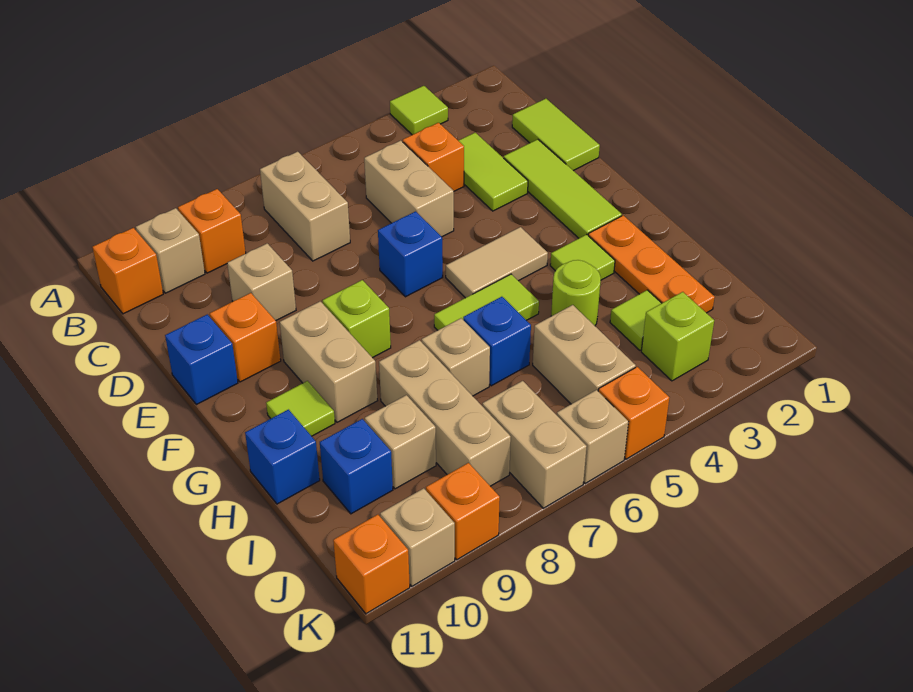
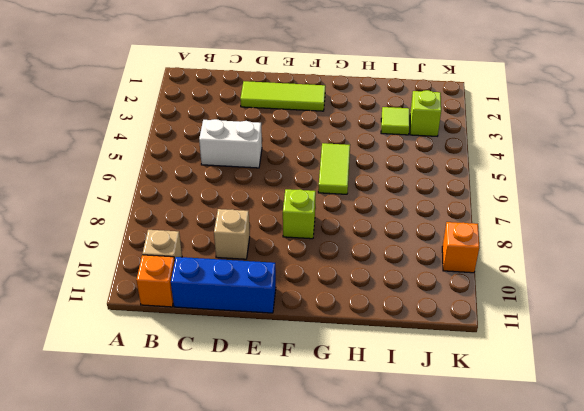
white 1x2 brick [199,119,262,168] -> tan 1x2 brick [364,140,454,237]
blue 1x3 brick [171,257,276,313] -> blue 1x1 brick [165,314,238,405]
none -> lime 1x1 tile [390,86,448,135]
none -> tan 1x2 brick [260,152,350,261]
none -> orange 1x1 brick [178,189,246,273]
none -> lime 1x2 tile [512,99,600,171]

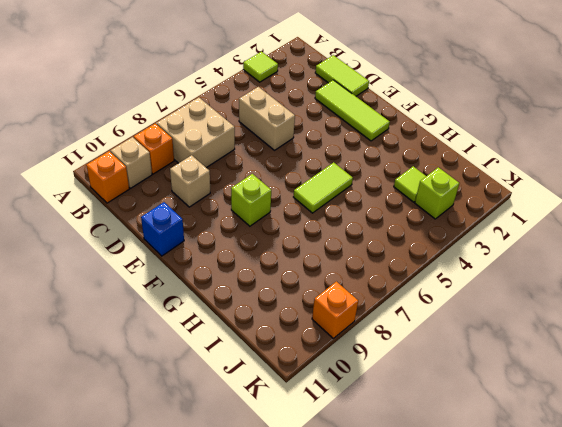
tan 2x2 brick [156,97,235,168] -> tan 1x2 brick [260,152,350,261]
none -> lime 1x2 tile [458,133,528,211]
none -> orange 1x1 brick [403,123,464,191]
none -> blue 1x1 brick [378,211,443,297]
none -> orange 1x1 brick [210,293,281,382]

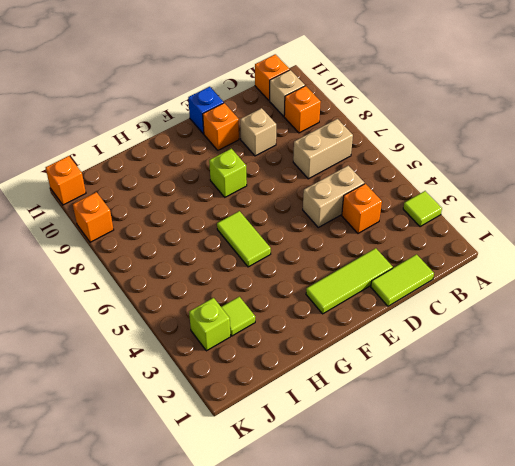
none -> lime 1x2 tile [458,133,528,211]
none -> blue 1x1 brick [378,211,443,297]
none -> tan 1x2 tile [446,227,548,298]
none -> tan 1x2 brick [280,301,377,422]

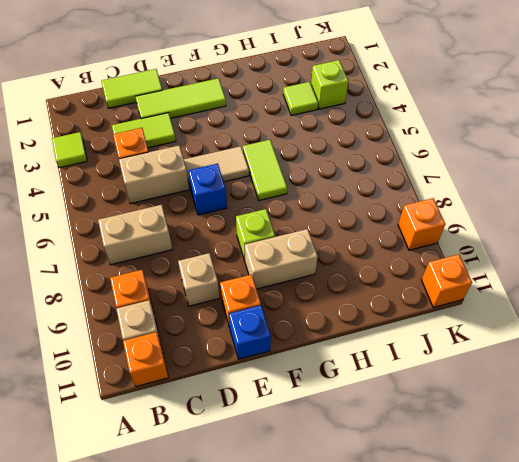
tan 1x2 tile [184,146,249,188] -> tan 1x2 tile turned to [446,227,548,298]
none -> orange 1x3 plate [588,215,715,313]
none -> lime 1x1 tile [550,235,615,280]
none -> lime 1x1 tile [266,381,335,436]
none -> lime 1x1 round brick [551,260,601,326]

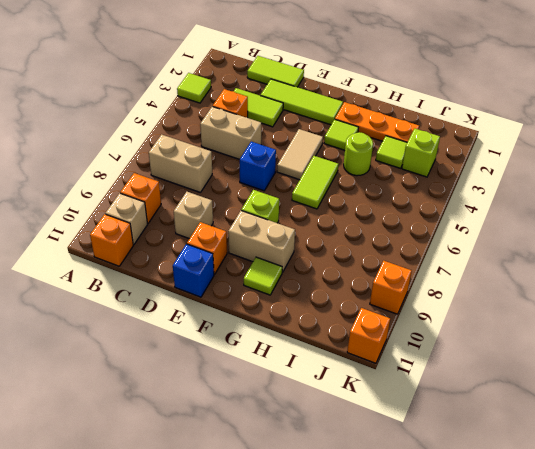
none -> blue 1x1 brick [463,297,531,386]
none -> tan 1x1 brick [422,318,490,396]
none -> tan 1x3 brick [379,340,511,486]
none -> blue 1x1 brick [245,410,320,504]

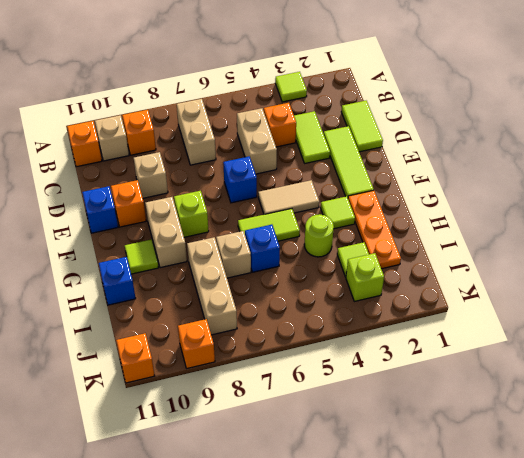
none -> tan 1x2 brick [533,305,636,404]
none -> tan 1x1 brick [365,395,436,489]
none -> blue 1x1 brick [320,419,393,514]
none -> tan 1x2 brick [482,381,587,508]

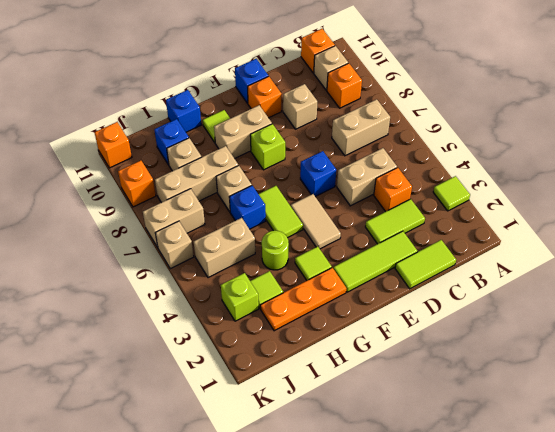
none -> orange 1x1 brick [598,367,669,459]
none -> tan 1x1 brick [380,488,455,586]

